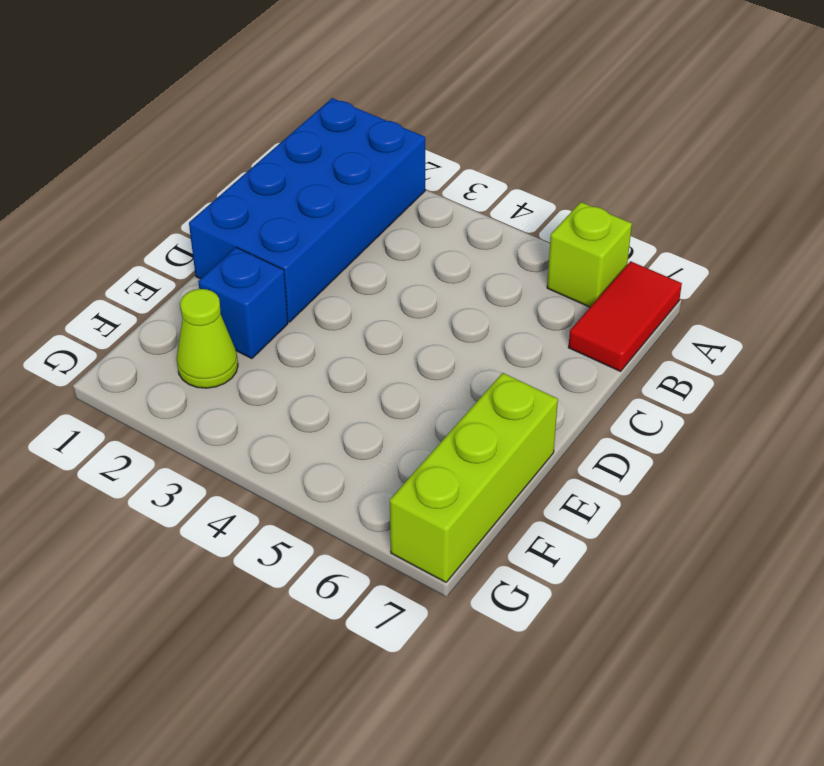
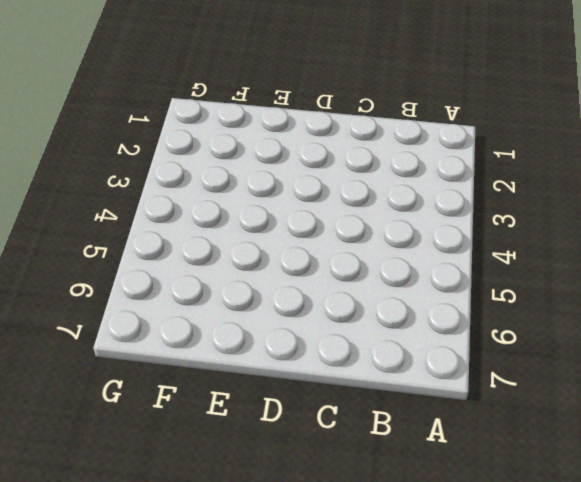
none -> blue 2x4 brick [189,98,425,322]
none -> lime 1x1 brick [547,202,632,307]

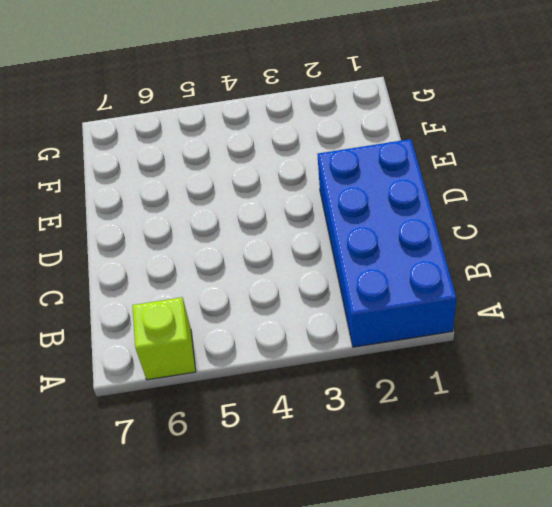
none -> red 1x2 tile [568,261,682,371]
none -> blue 1x1 brick [198,247,288,359]

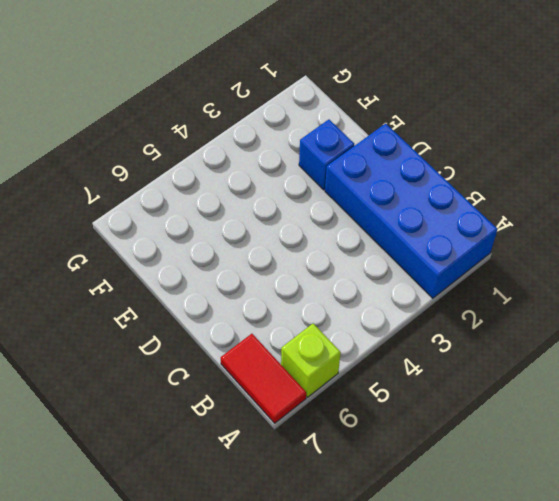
none -> lime 1x3 brick [390,373,558,582]
none -> lime 1x1 cone [177,289,238,388]

